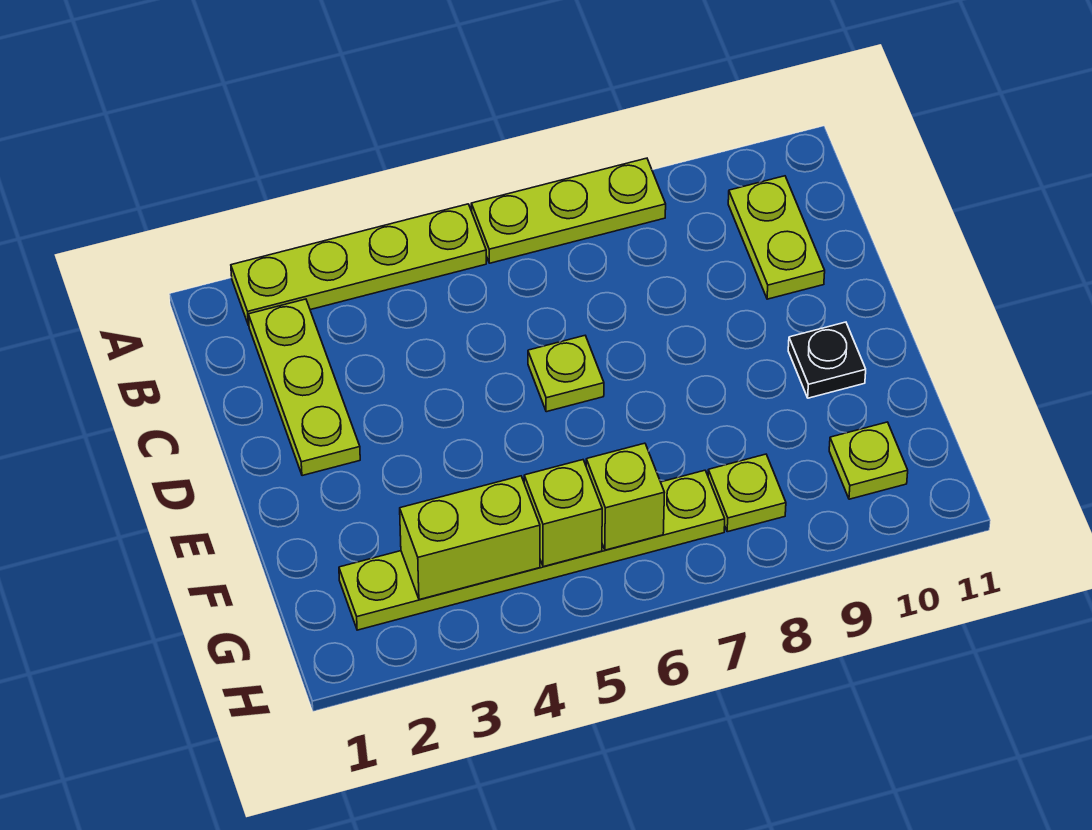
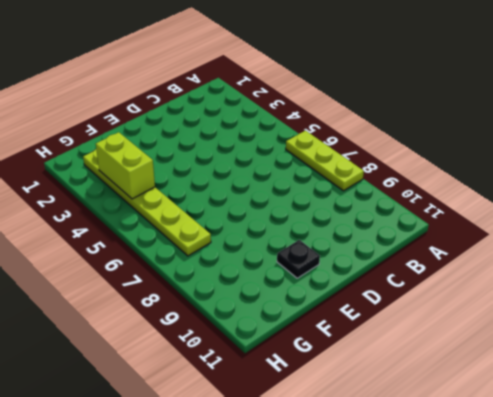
none -> lime 1x4 plate [231,204,486,325]
none -> lime 1x3 plate [248,299,360,476]
none -> lime 1x2 plate [728,176,825,299]

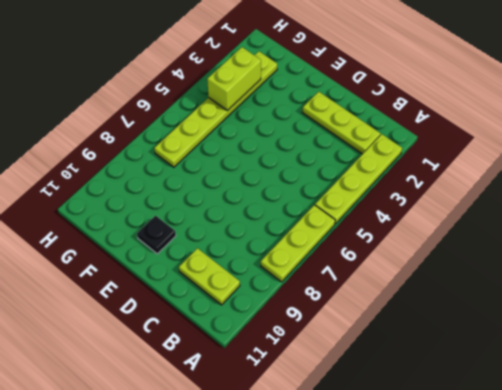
none -> lime 1x1 plate [528,336,604,412]
none -> lime 1x1 plate [708,454,786,532]
none -> lime 1x1 plate [829,422,908,499]

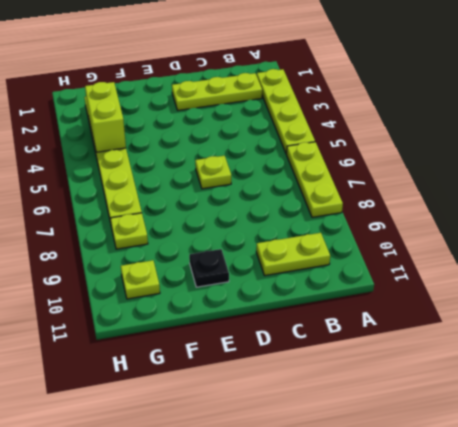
none -> lime 1x1 brick [524,460,602,567]
none -> lime 1x1 brick [586,443,665,550]

